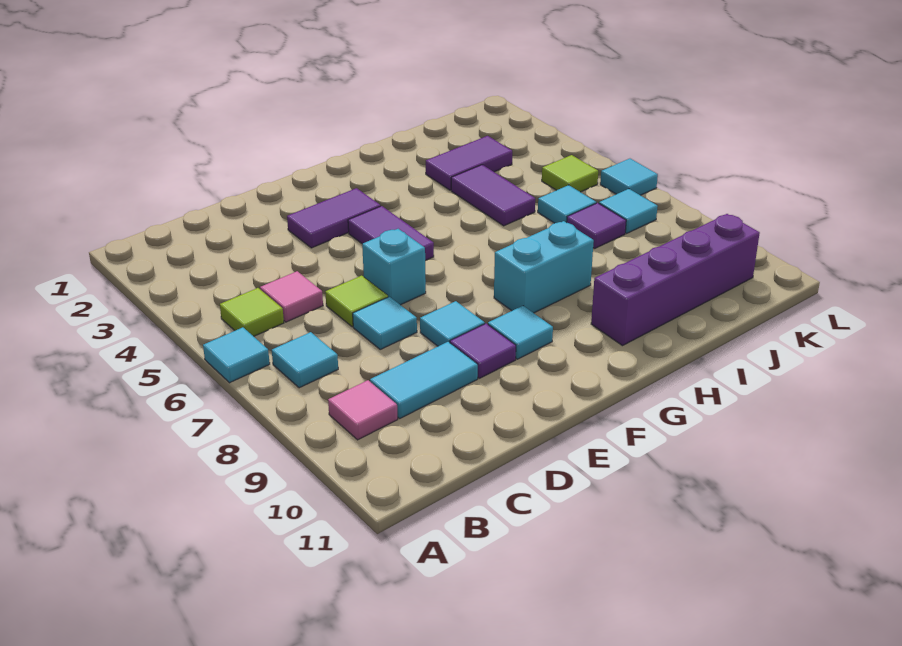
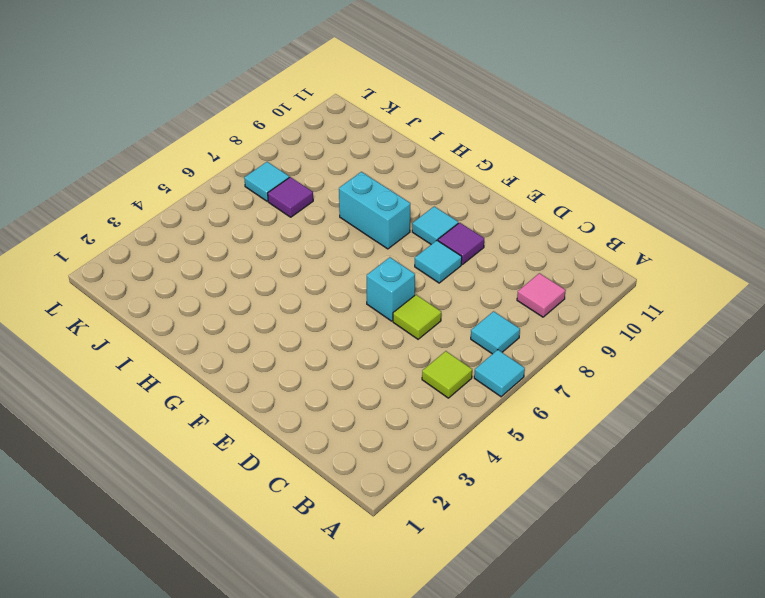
none -> pink 1x1 tile [260,271,323,322]
none -> cyan 1x2 tile [370,342,478,419]
none -> cyan 1x1 tile [353,297,417,349]

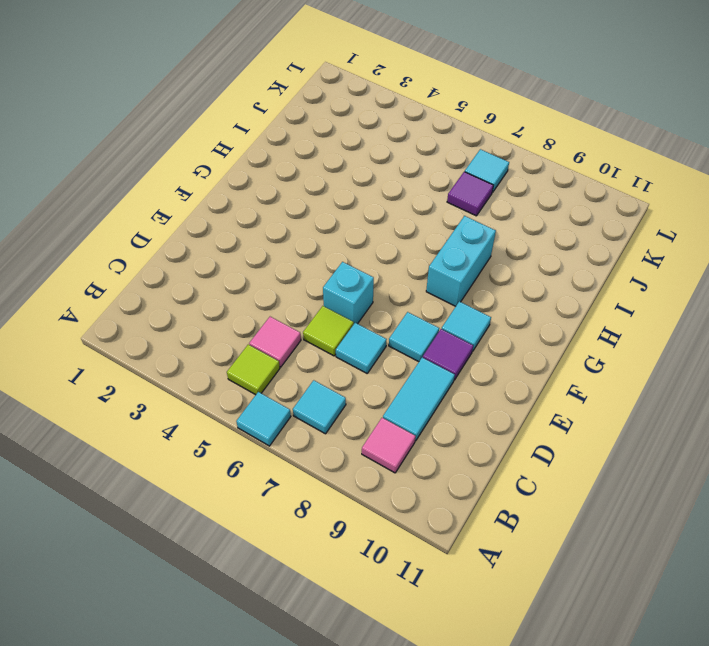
none -> purple 1x2 tile [287,188,381,248]
none -> purple 1x2 tile [348,206,434,261]
none -> purple 1x4 brick [591,214,760,346]

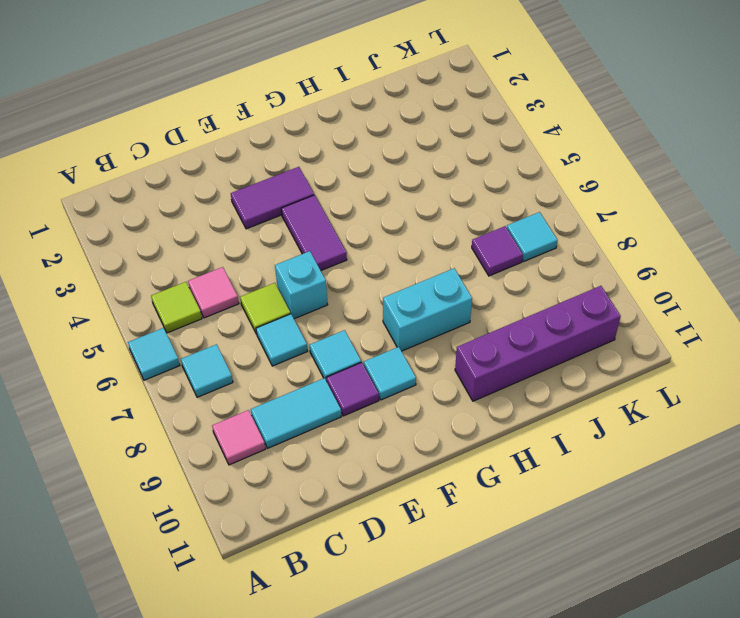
none -> purple 1x2 tile [426,136,512,190]
none -> purple 1x2 tile [451,165,535,226]
none -> cyan 1x1 tile [538,185,596,223]

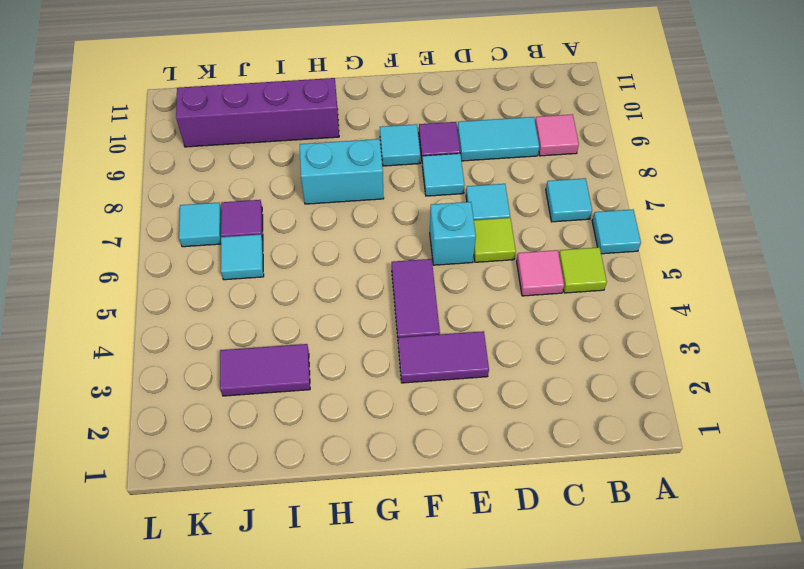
none -> purple 1x2 tile [451,165,535,226]
none -> lime 1x1 tile [542,155,598,192]
none -> cyan 1x1 tile [600,159,658,195]

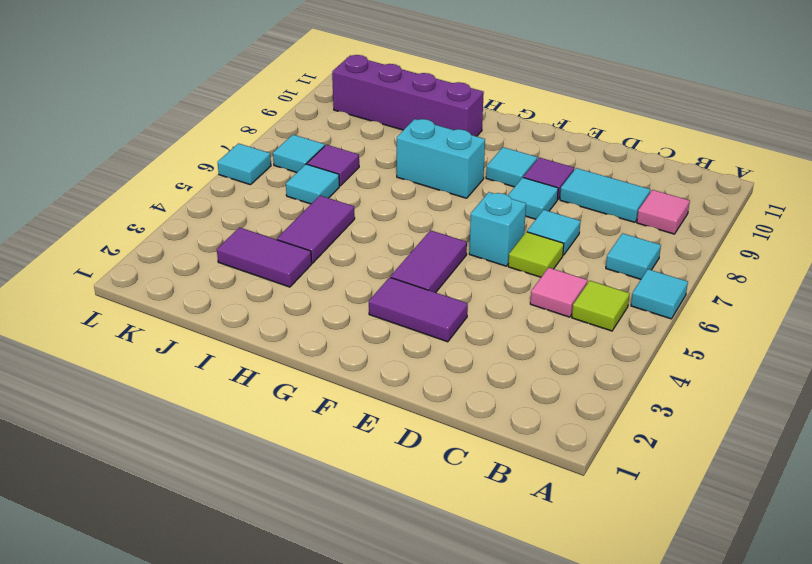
none -> lime 1x1 tile [542,155,598,192]

